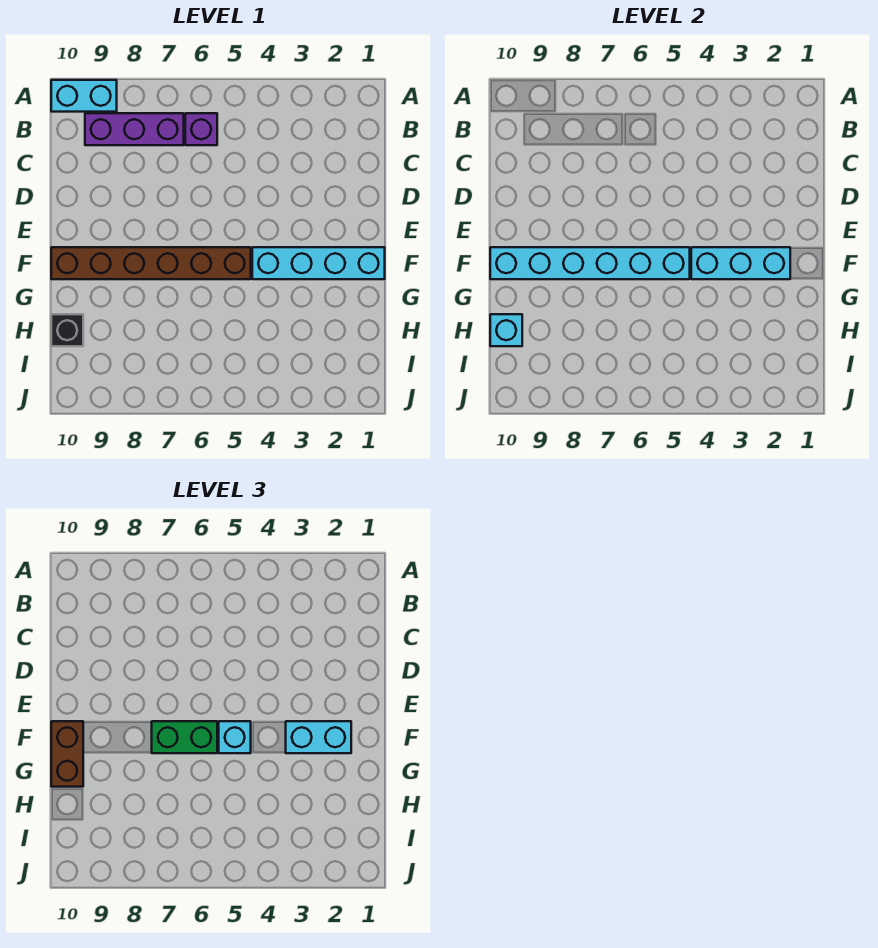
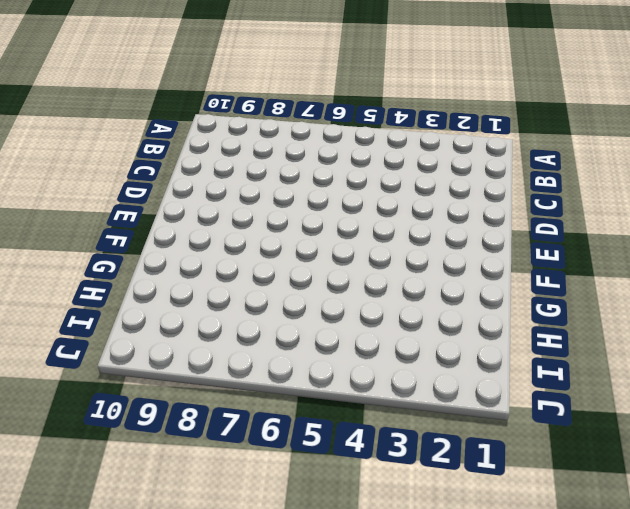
none -> cyan 1x2 brick [51,80,117,112]
none -> purple 1x1 brick [185,113,217,145]
none -> purple 1x3 brick [85,113,184,145]

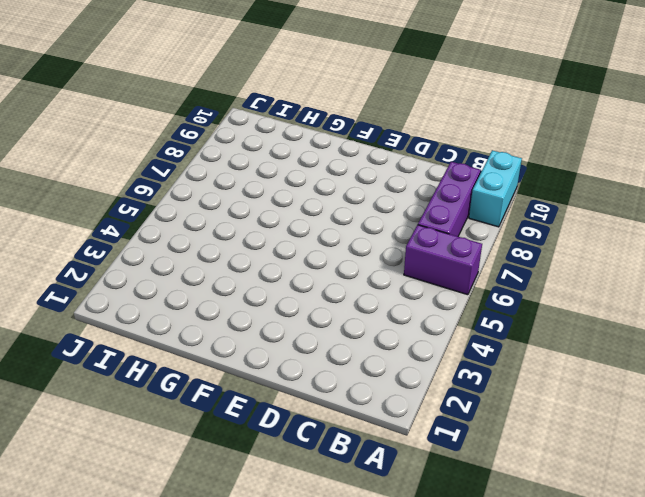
purple 1x2 brick [404,225,482,295] -> purple 1x1 brick [185,113,217,145]
none -> cyan 1x4 brick [252,247,385,279]
none -> brown 1x6 brick [51,247,251,279]
none -> black 1x1 brick [51,314,83,346]

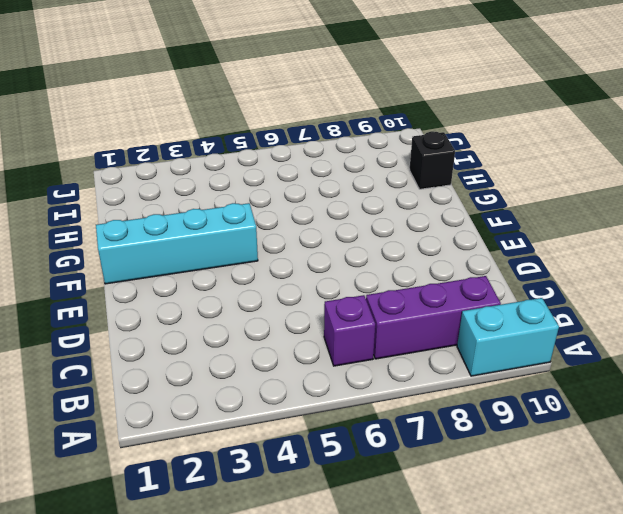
none -> brown 1x6 brick [51,247,251,279]
none -> cyan 1x3 brick [691,247,790,279]
none -> cyan 1x6 brick [490,247,690,279]

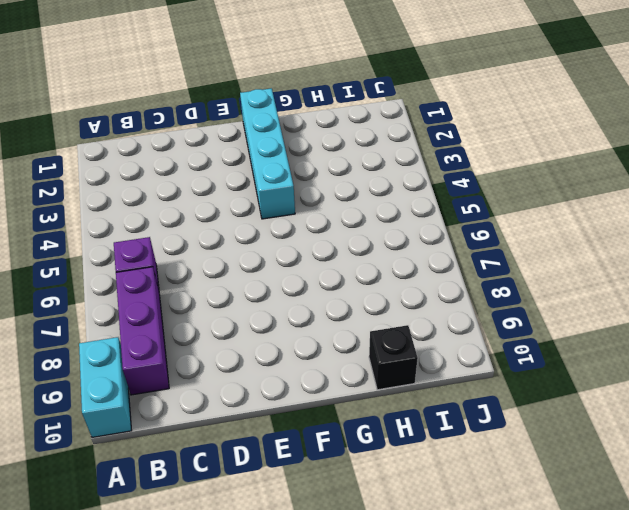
none -> brown 1x6 brick [51,247,251,279]
none -> cyan 1x3 brick [691,247,790,279]
none -> cyan 1x6 brick [490,247,690,279]

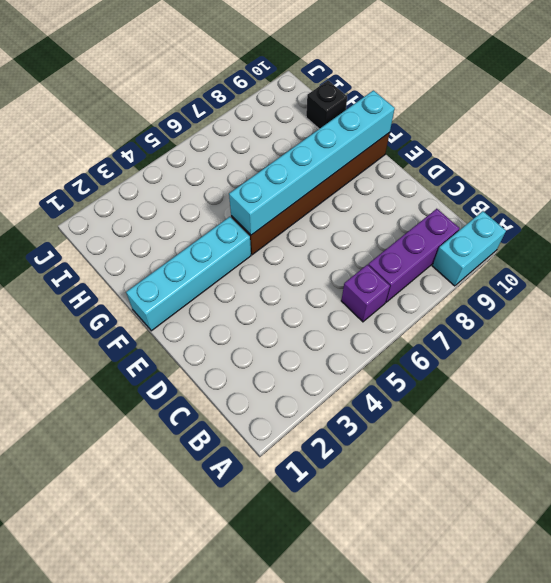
none -> cyan 1x3 brick [691,247,790,279]
none -> cyan 1x1 brick [490,314,522,346]
none -> cyan 1x2 brick [286,721,351,753]

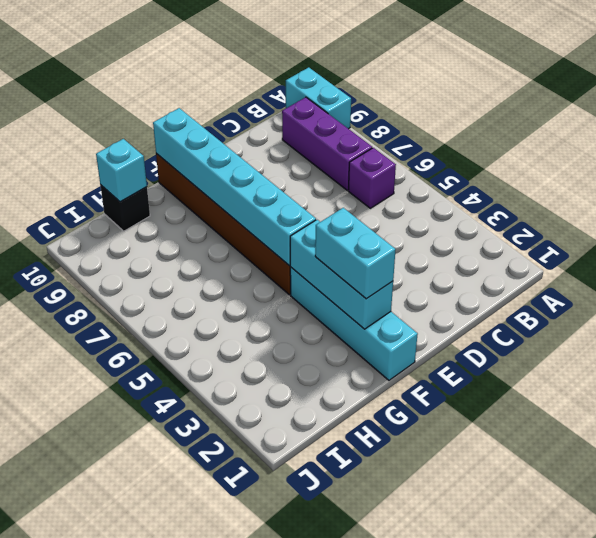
none -> cyan 1x1 brick [219,721,251,753]
none -> green 1x2 brick [152,721,217,753]
none -> brown 1x2 brick [51,721,83,787]

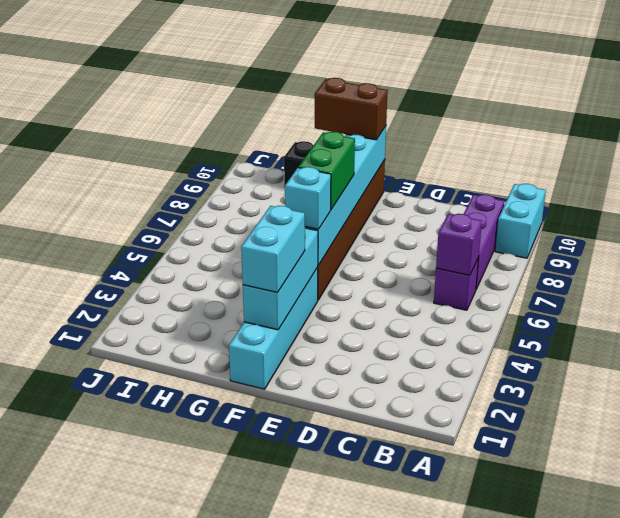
purple 1x1 brick [436,214,482,275] -> none
none -> cyan 1x1 brick [490,314,522,346]

